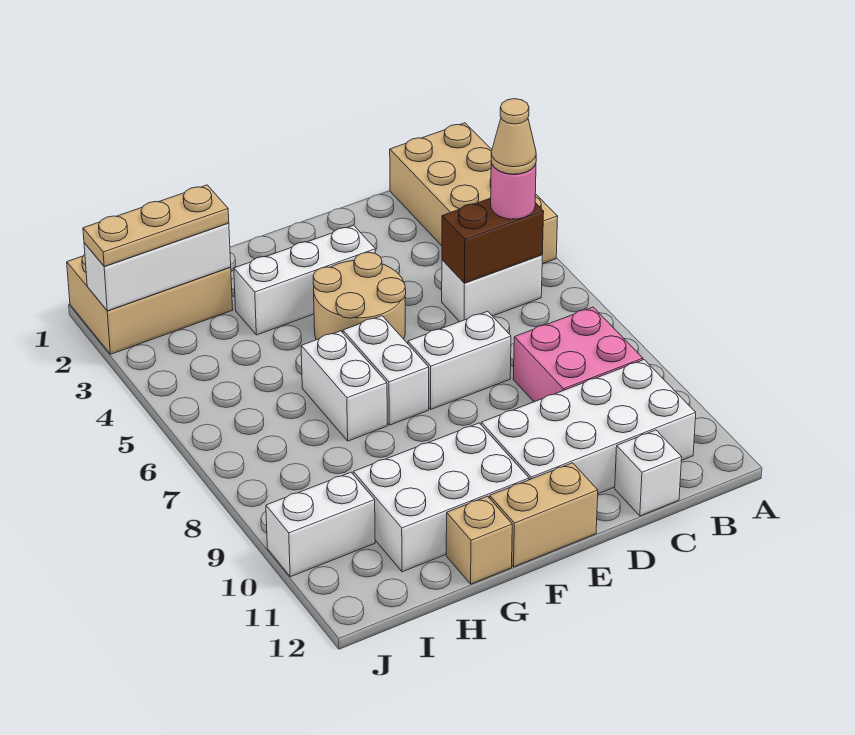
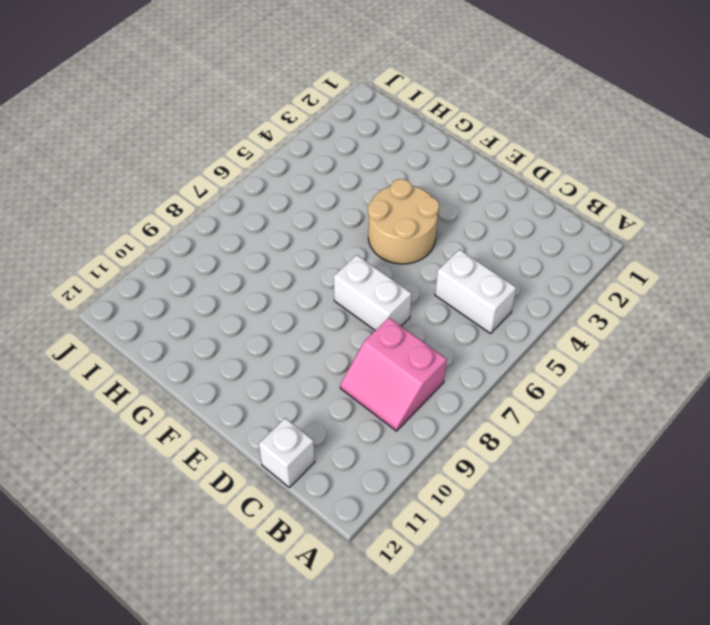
pink 2x2 slope [340,318,447,431] -> pink 2x2 brick [513,307,643,402]
none -> tan 2x4 brick [390,123,558,264]
none -> white 2x4 brick [481,360,696,494]
none -> white 1x3 brick [234,225,375,335]

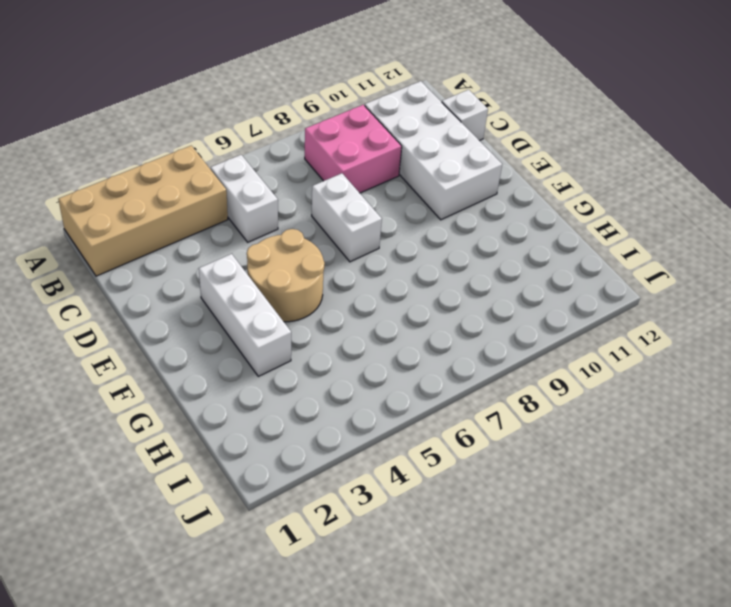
none -> tan 1x2 brick [490,463,598,567]
none -> white 1x2 brick [343,316,429,425]
none -> white 2x3 brick [353,423,529,572]

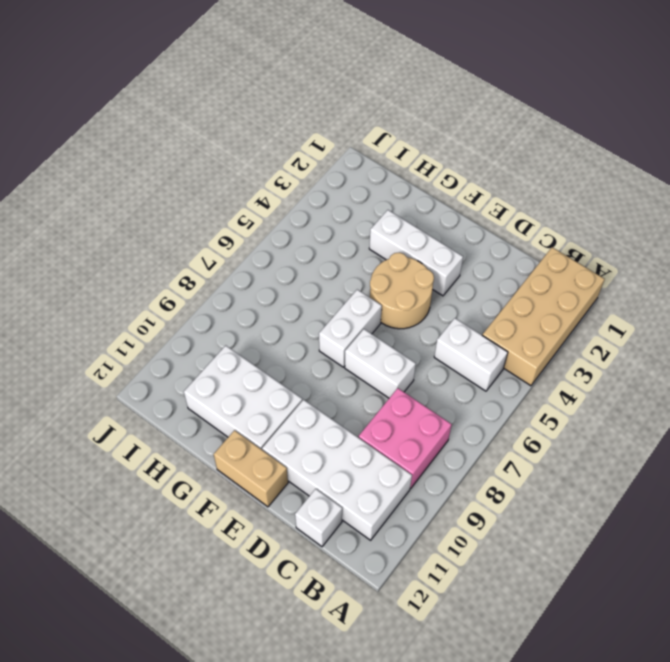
none -> white 1x2 brick [301,331,387,441]
none -> tan 1x1 brick [446,496,512,584]
none -> tan 2x3 brick [67,254,233,354]

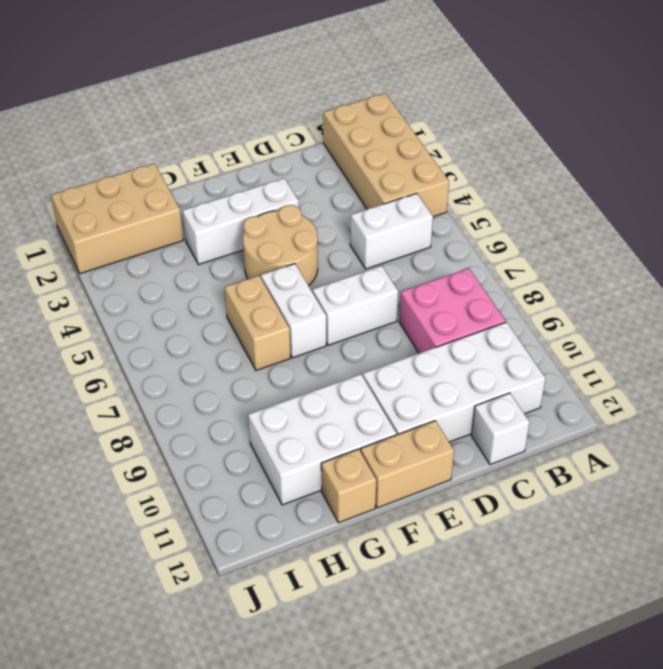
tan 1x2 brick [225,276,290,370] -> white 1x2 brick [301,331,387,441]
none -> white 1x2 brick [266,472,375,577]
none -> brown 1x2 brick [442,198,544,283]
none -> white 1x3 brick [84,223,231,311]

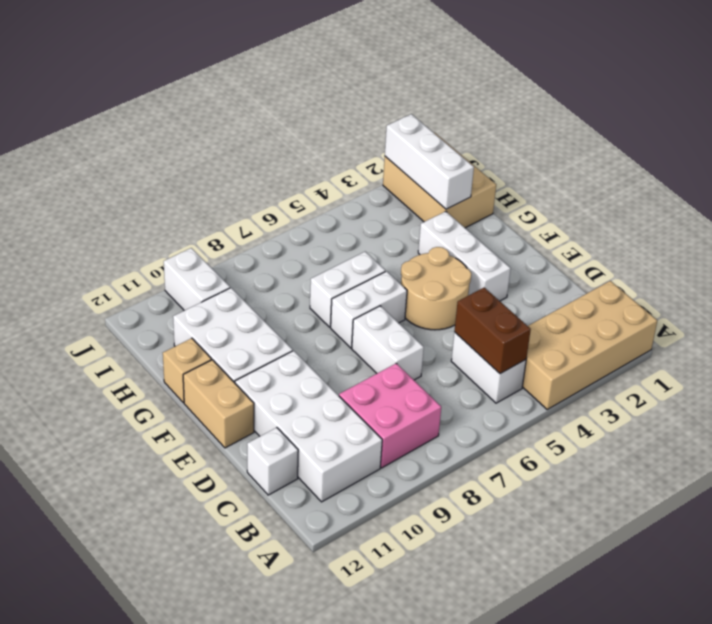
none -> pink 1x1 round brick [491,162,536,219]
none -> tan 1x3 plate [83,185,229,266]
none -> tan 1x1 cone [491,99,536,174]

